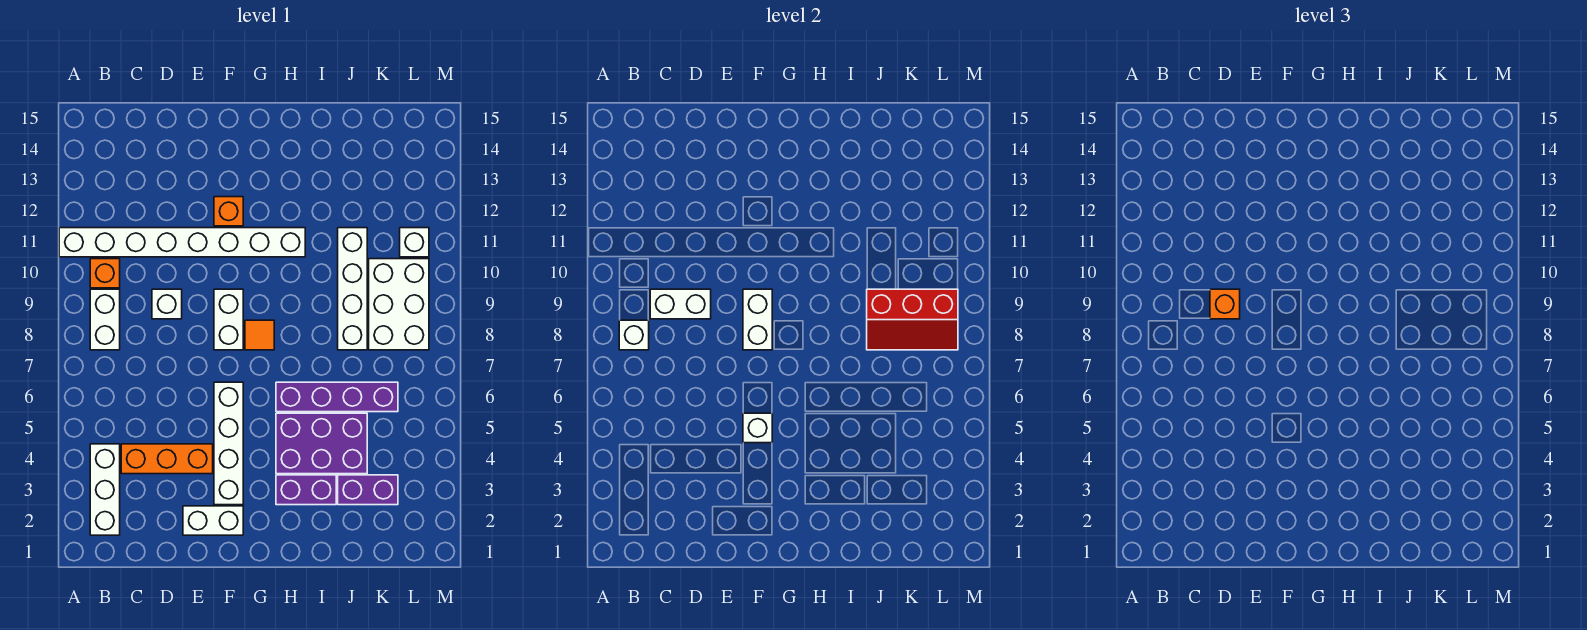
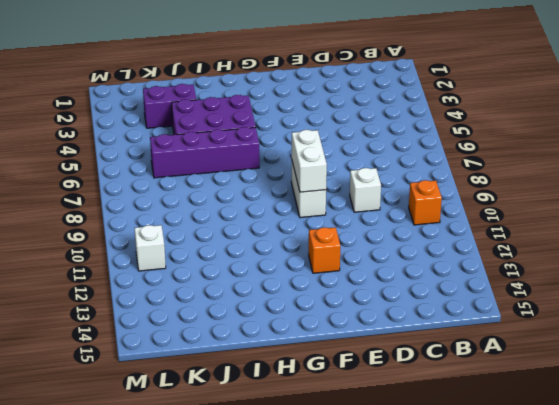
none -> white 1x8 brick [59,228,305,257]
none -> white 1x3 brick [90,444,120,535]
none -> white 1x2 brick [90,289,120,350]

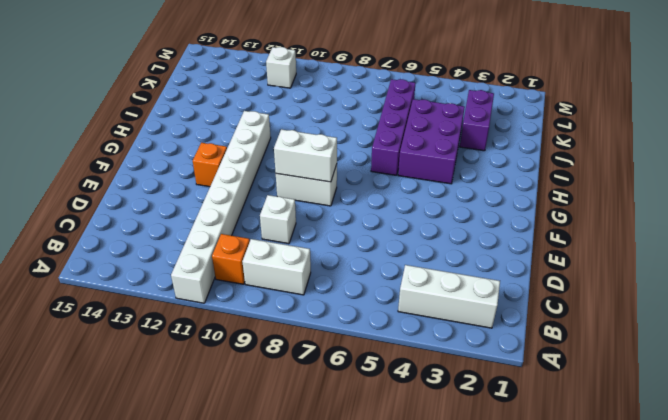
none -> orange 1x3 brick [121,444,213,474]
none -> white 1x2 brick [183,506,243,535]
none -> white 1x4 brick [214,382,243,505]

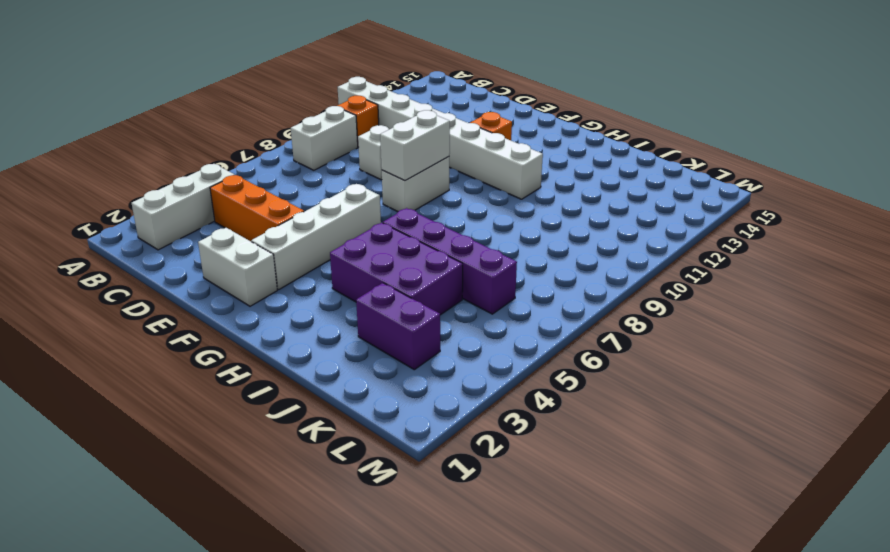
none -> orange 1x1 tile [245,320,274,350]
none -> purple 1x2 brick [276,475,336,505]
none -> white 1x4 brick [338,228,367,350]

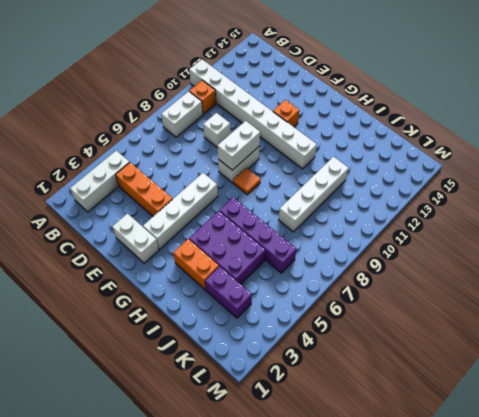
orange 1x2 brick [173,239,219,290] -> purple 1x2 brick [276,475,336,505]
none -> white 2x3 brick [369,259,429,350]
none -> white 1x1 brick [400,228,429,257]
none -> white 1x1 brick [619,320,649,350]

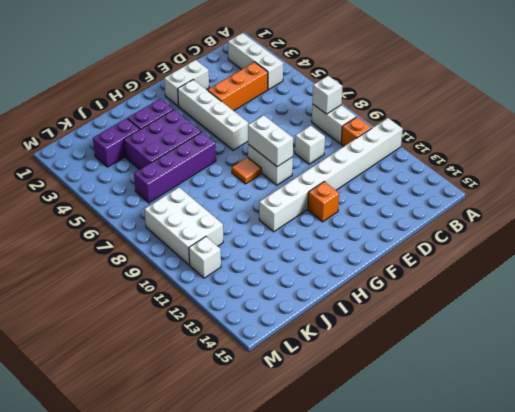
none -> white 1x4 brick [338,228,367,350]
none -> white 1x2 brick [650,289,711,319]
none -> white 1x1 brick [743,413,772,443]

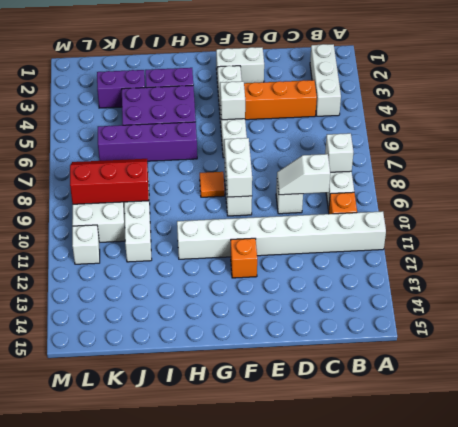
white 1x2 slope [277,154,330,195] -> white 1x2 brick [650,289,711,319]
none -> orange 1x1 brick [1210,289,1240,319]

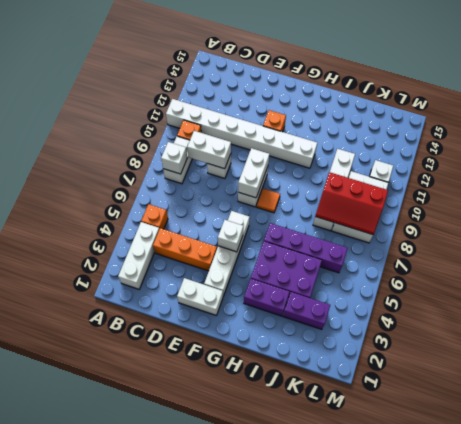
orange 1x1 brick [141,204,168,229] -> orange 1x1 brick moved to [1210,289,1240,319]

